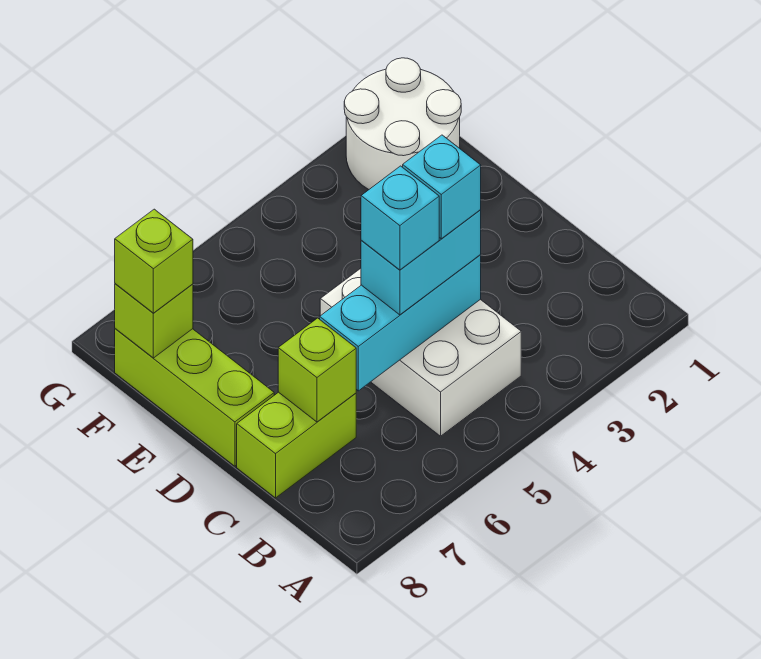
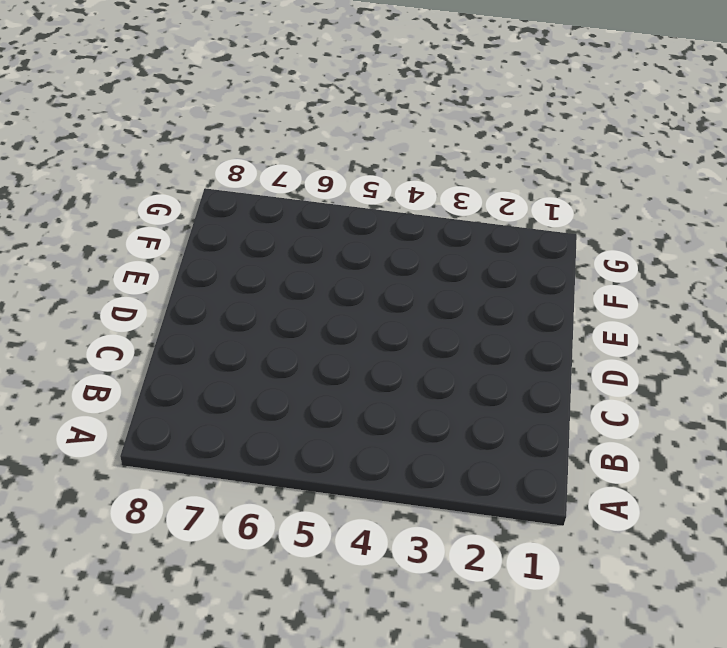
none -> white 2x3 brick [320,268,521,436]
none -> lime 1x2 brick [237,392,356,498]

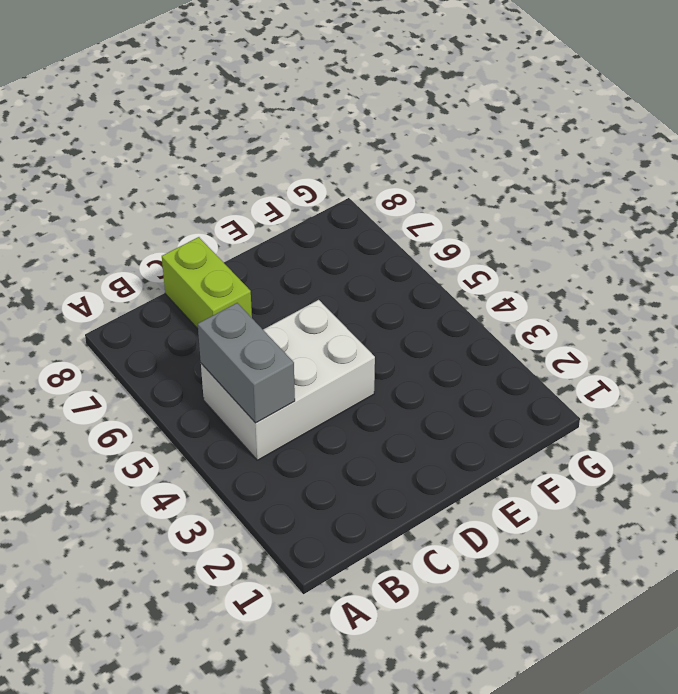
grey 1x2 brick [198,303,295,423] -> none
none -> lime 1x3 brick [115,329,274,466]
none -> white 2x2 round brick [344,58,461,189]

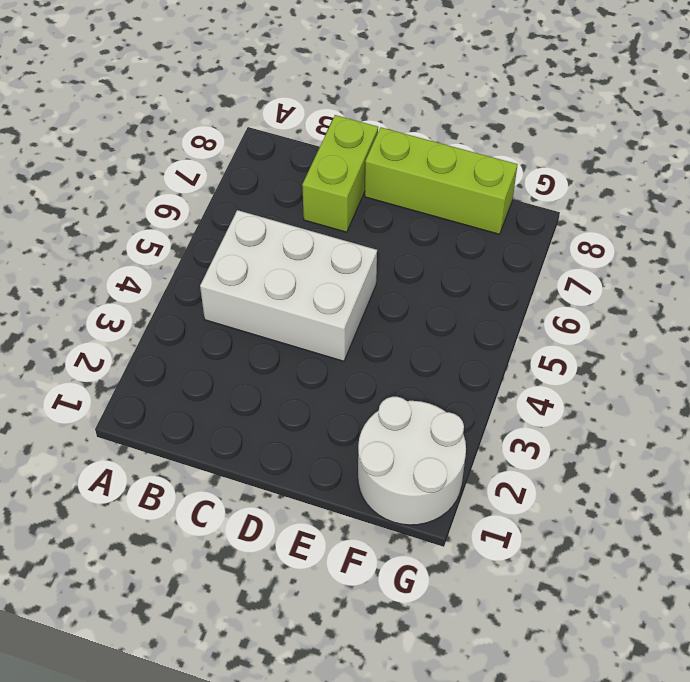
none -> cyan 1x3 brick [320,255,481,391]
none -> lime 1x1 brick [278,318,356,422]

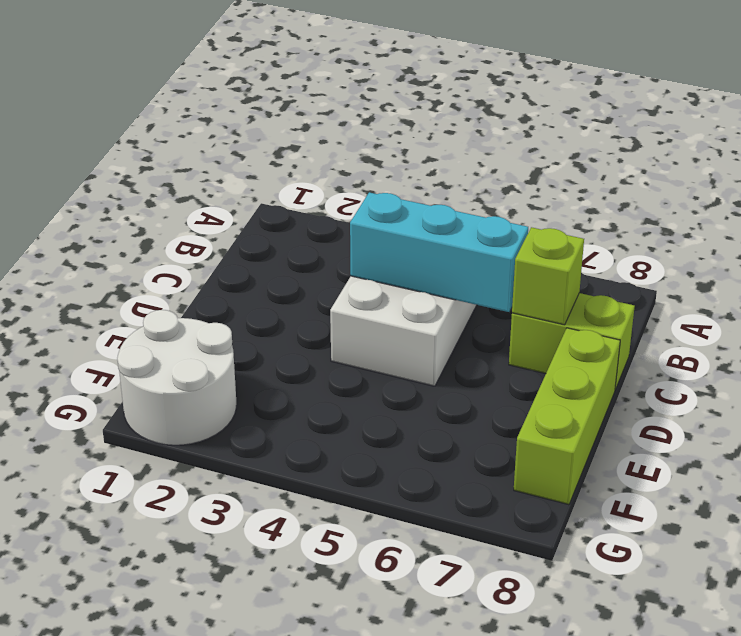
none -> lime 1x1 brick [115,284,193,358]
none -> cyan 1x2 brick [361,210,481,315]

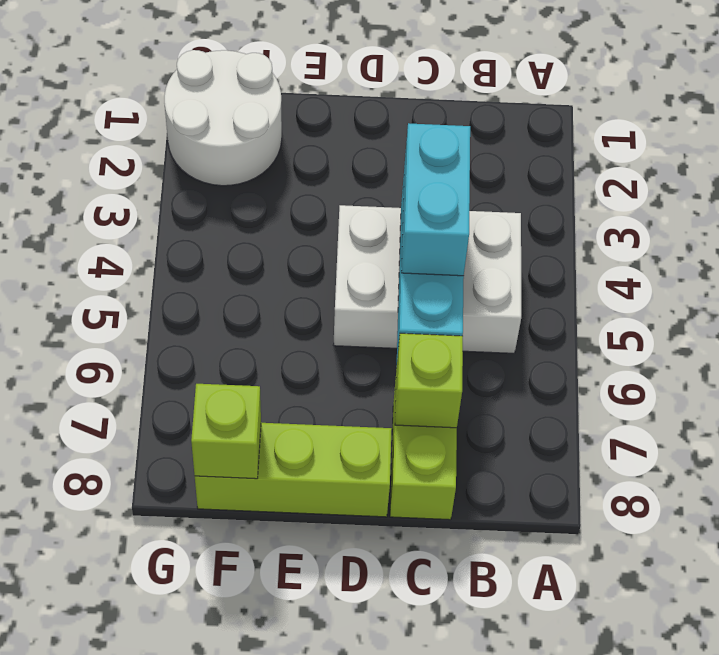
none -> lime 1x1 brick [115,209,193,313]
none -> cyan 1x1 brick [403,135,481,239]

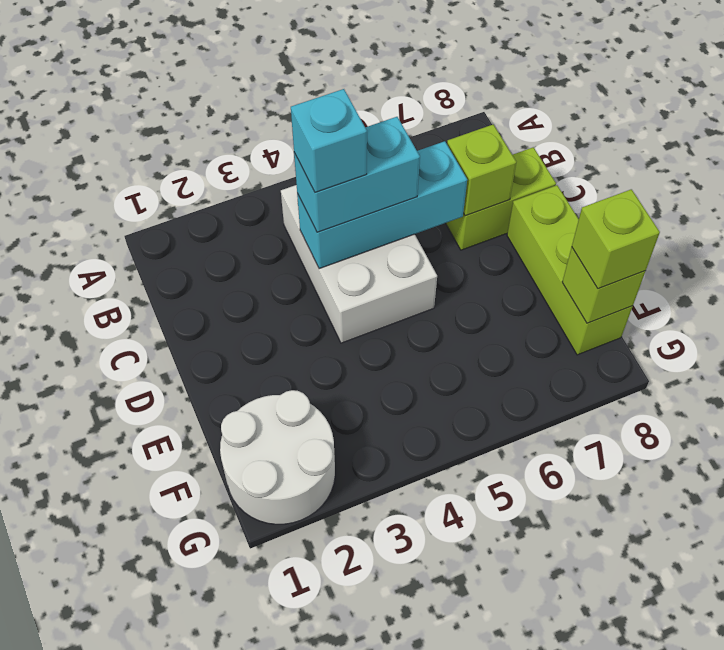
none -> cyan 1x1 brick [361,166,439,270]

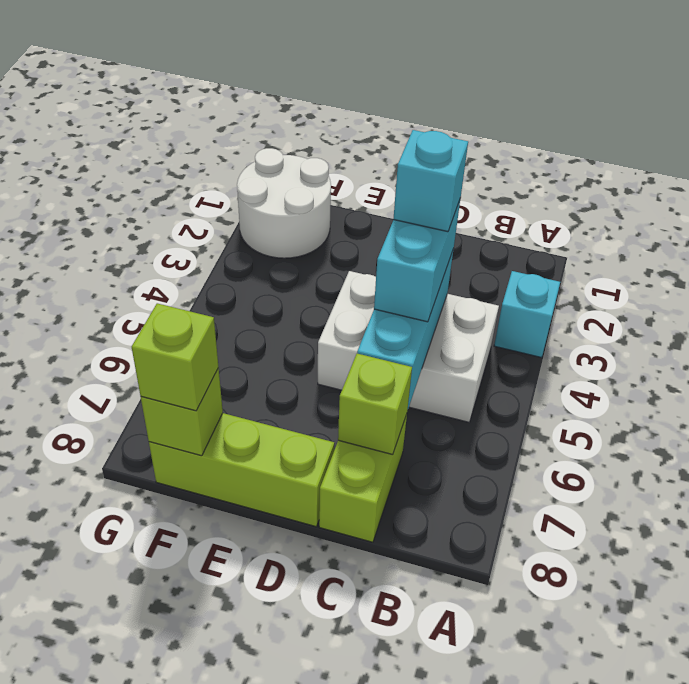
cyan 1x1 brick [494,271,560,358] -> cyan 1x1 brick moved to [361,166,439,270]

